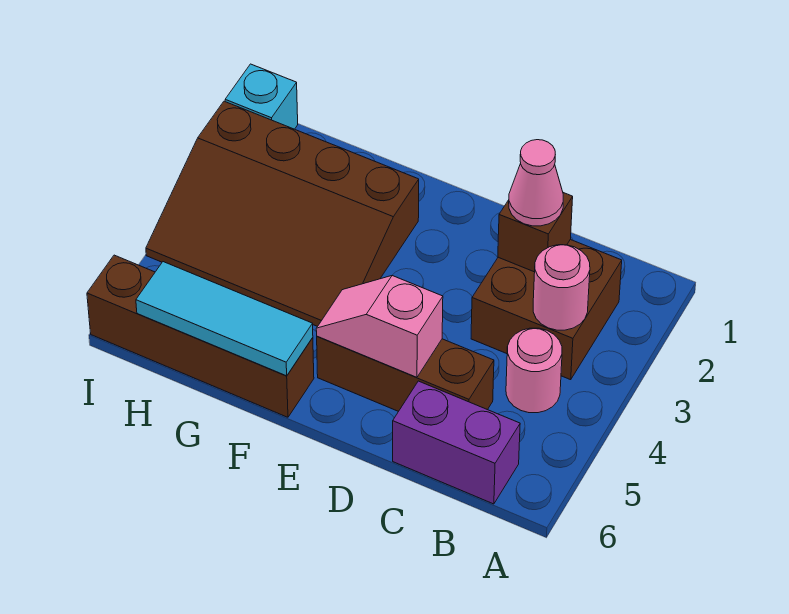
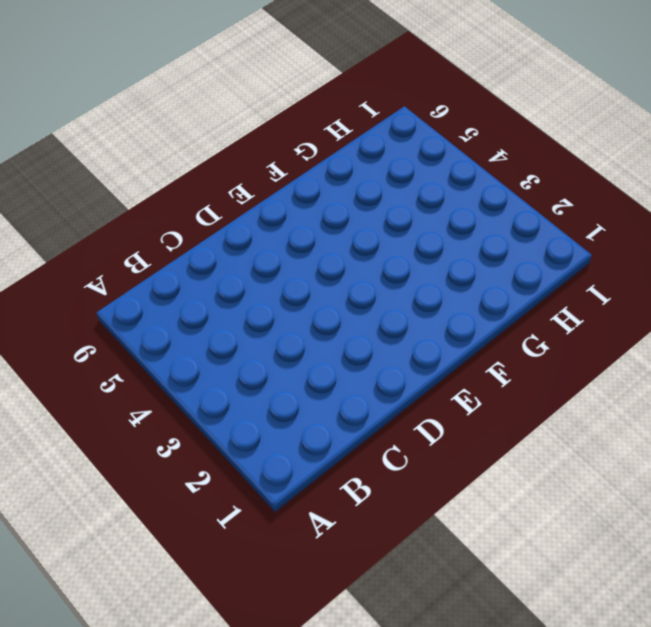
none -> brown 2x2 brick [471,240,622,380]
none -> pink 1x1 round brick [506,328,562,413]
none -> purple 1x2 brick [393,381,520,504]

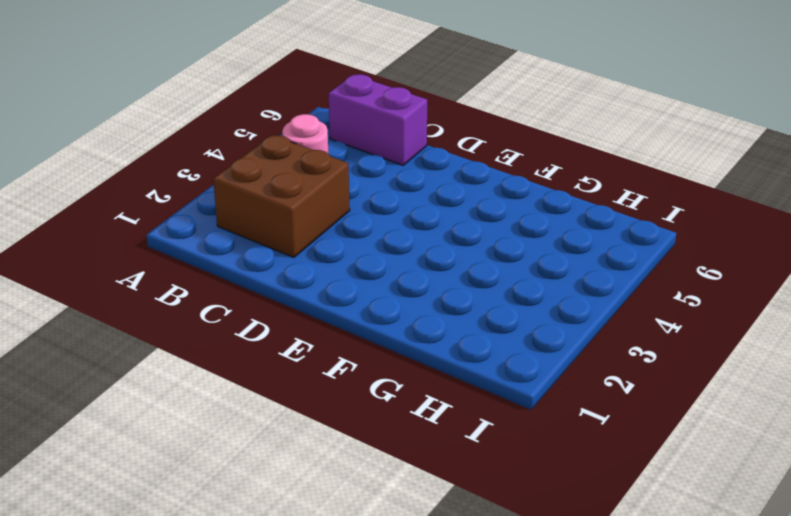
none -> brown 1x3 brick [317,337,494,411]
none -> brown 3x4 slope [146,101,419,326]
none -> brown 1x4 brick [87,255,314,417]

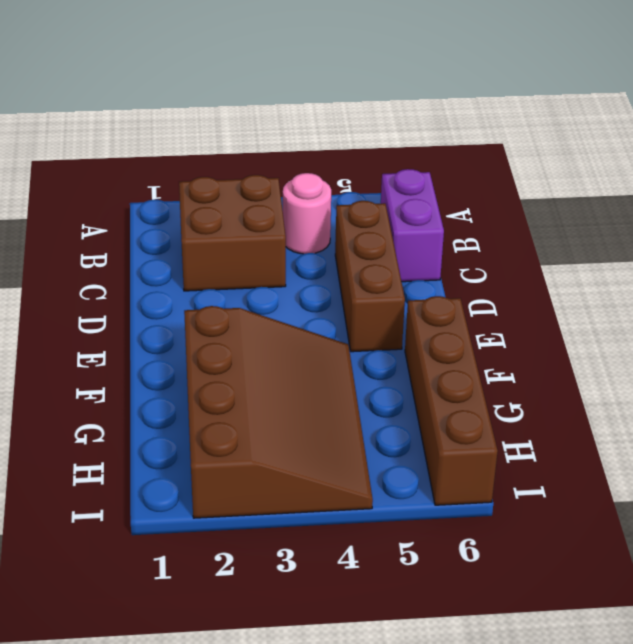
none -> cyan 1x1 brick [225,64,298,129]
none -> pink 1x1 round brick [533,245,590,330]
none -> brown 1x1 brick [498,193,573,272]

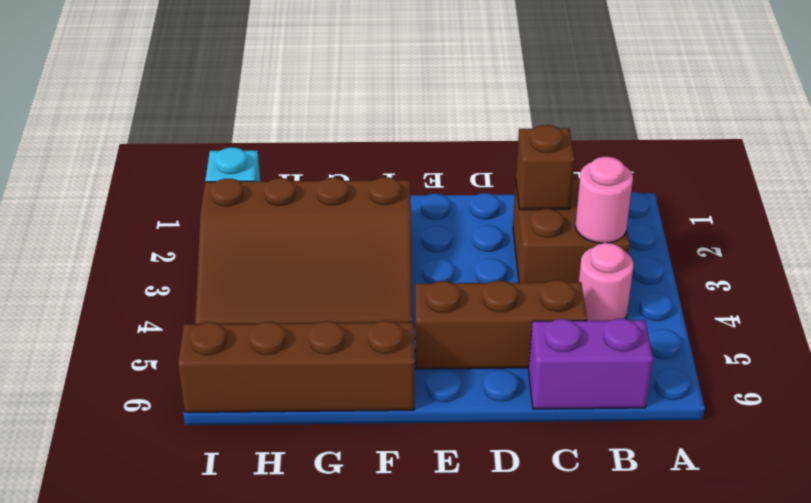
none -> pink 1x2 slope [316,276,443,377]
none -> cyan 1x3 tile [136,262,313,376]
none -> pink 1x1 cone [509,140,563,226]

